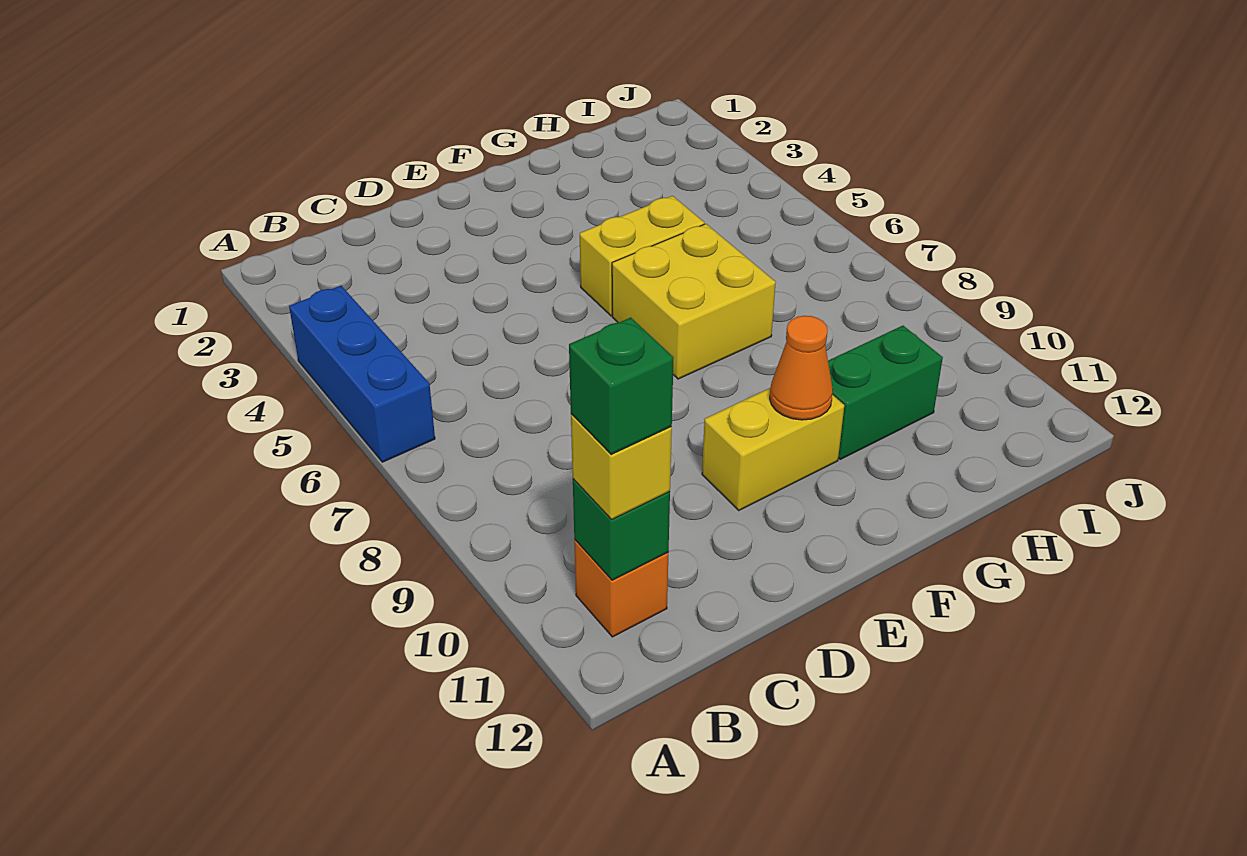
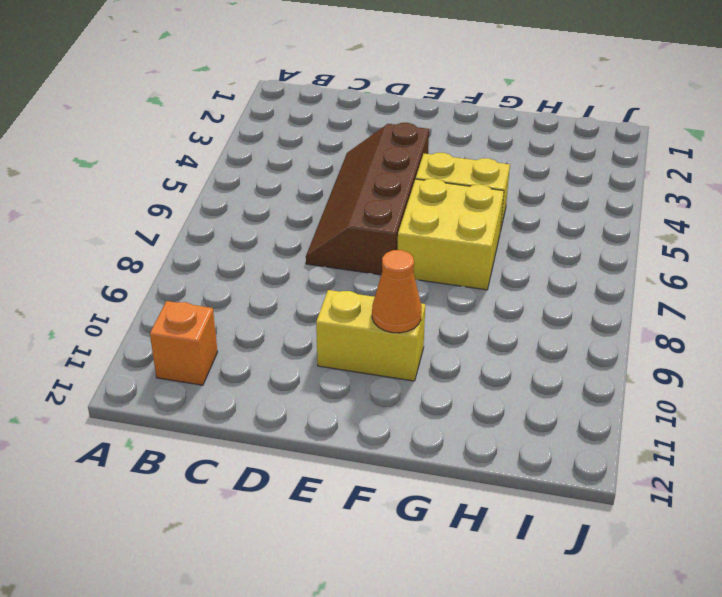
brown 2x4 slope [306,123,429,275] -> none
none -> blue 1x3 brick [289,286,435,462]
none -> green 1x2 brick [828,326,943,459]

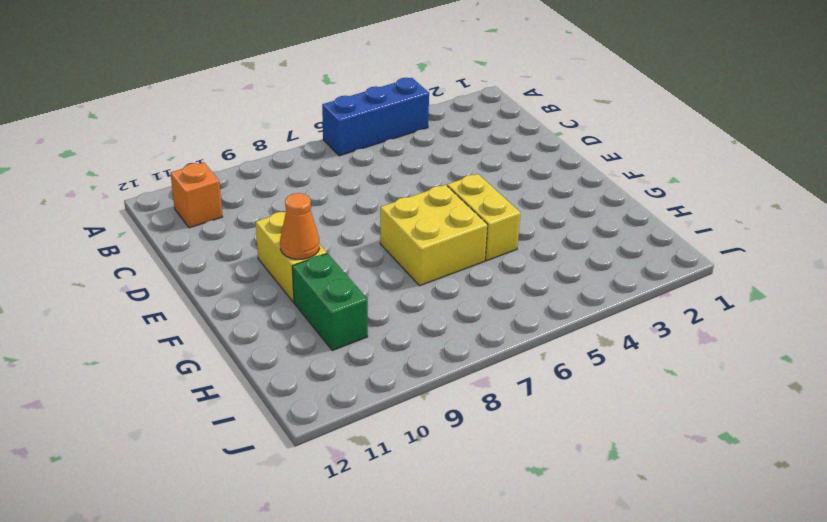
none -> green 1x1 brick [573,479,670,580]
none -> yellow 1x1 brick [571,414,672,519]

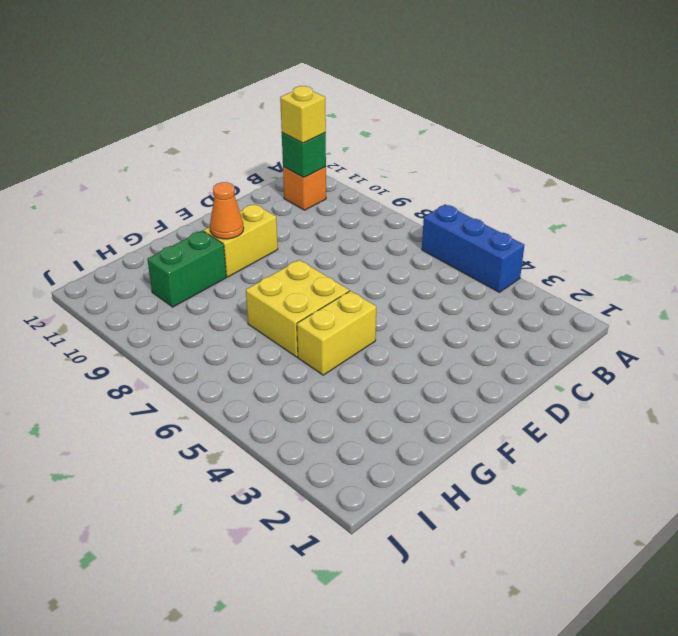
none -> green 1x1 brick [569,317,674,454]

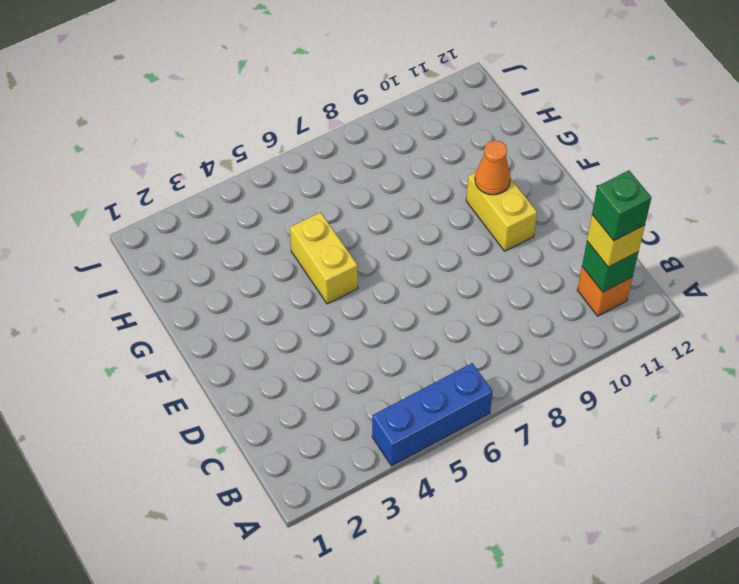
none -> yellow 2x2 brick [612,224,776,379]
none -> green 1x2 brick [828,326,943,459]

